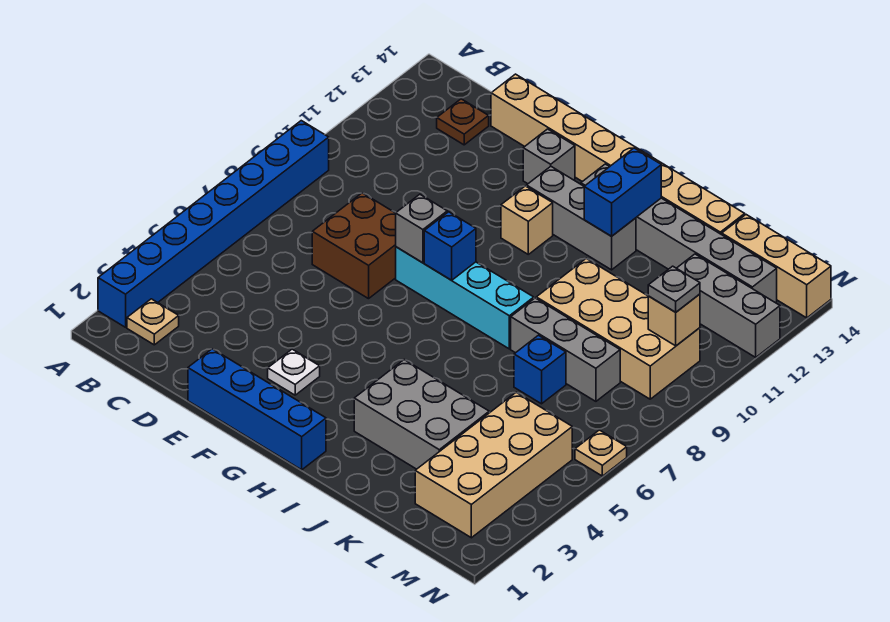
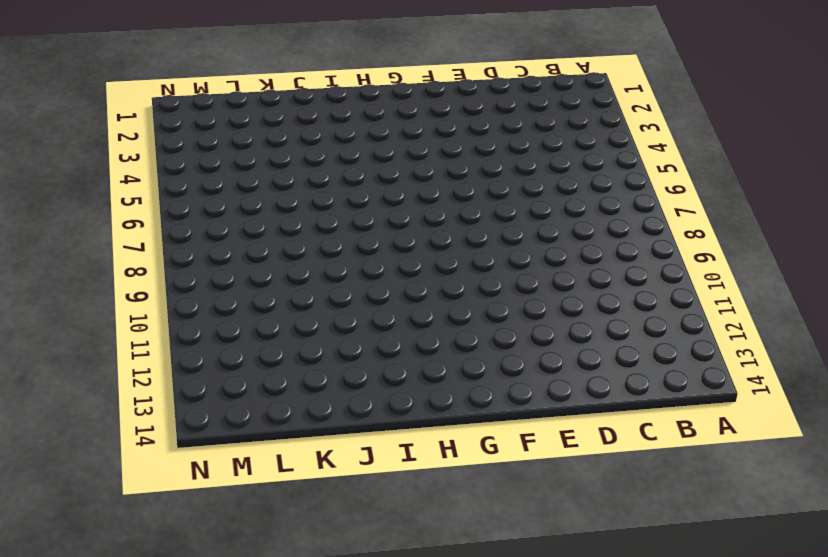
none -> blue 1x8 brick [98,121,329,327]
none -> tan 1x1 plate [127,299,179,345]
none -> brown 1x1 plate [437,99,489,145]

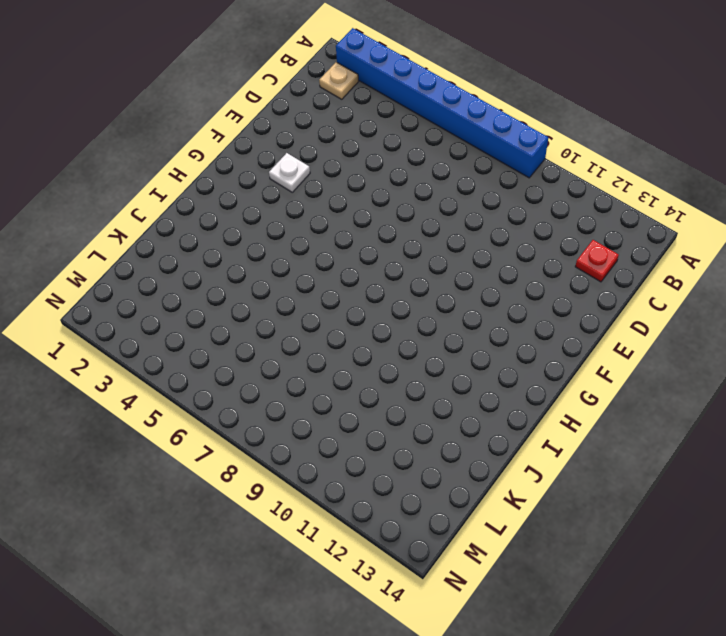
red 1x1 plate [575,240,619,282] -> brown 1x1 plate [437,99,489,145]
none -> brown 2x2 brick [312,193,396,299]
none -> tan 1x8 brick [491,74,745,235]
none -> blue 1x4 brick [188,349,326,470]

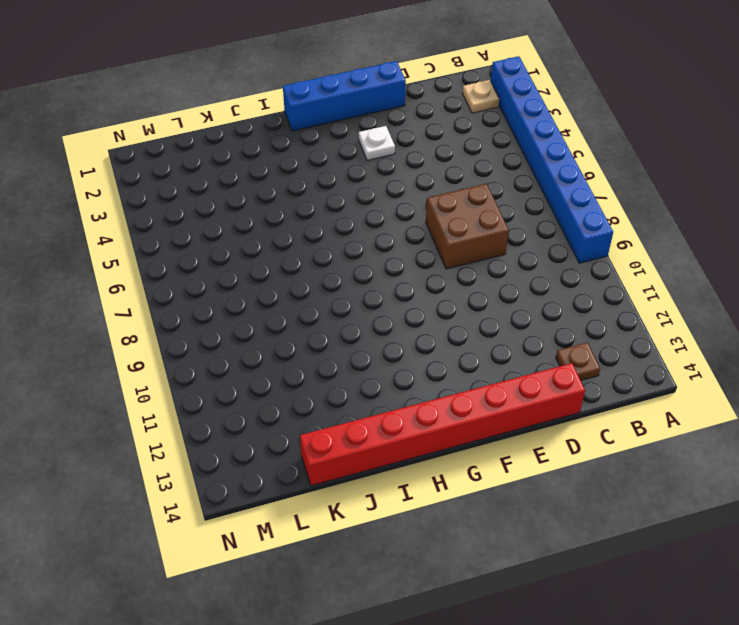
red 1x8 brick [300,363,585,486] -> tan 1x8 brick [491,74,745,235]
none -> cyan 1x4 brick [396,247,534,349]
none -> grey 1x1 brick [523,129,575,184]
none -> tan 1x1 brick [501,186,553,254]

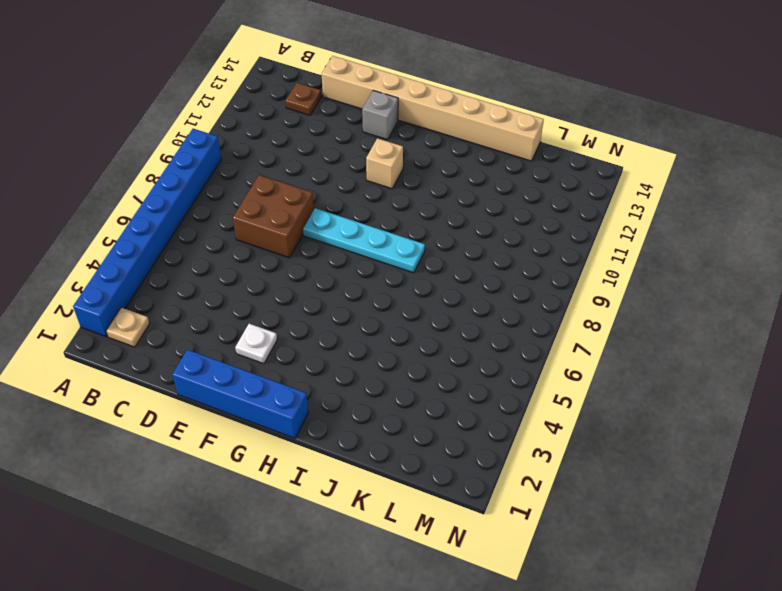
cyan 1x4 plate [303,208,425,273] -> cyan 1x4 brick [396,247,534,349]
none -> grey 1x3 brick [527,166,636,270]
none -> grey 1x6 brick [581,164,777,303]
none -> grey 2x3 brick [354,360,489,469]

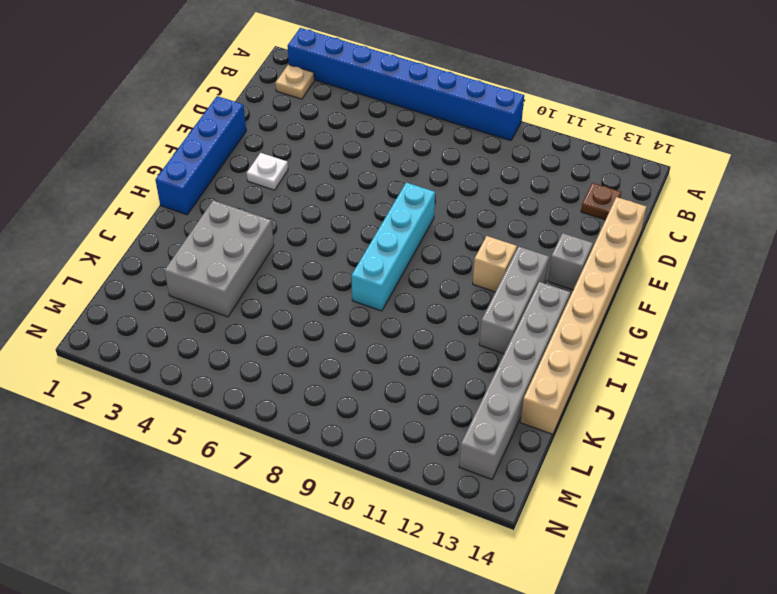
none -> brown 2x2 brick [312,193,396,299]
none -> grey 1x3 brick [511,298,620,401]
none -> tan 2x4 brick [536,259,700,399]

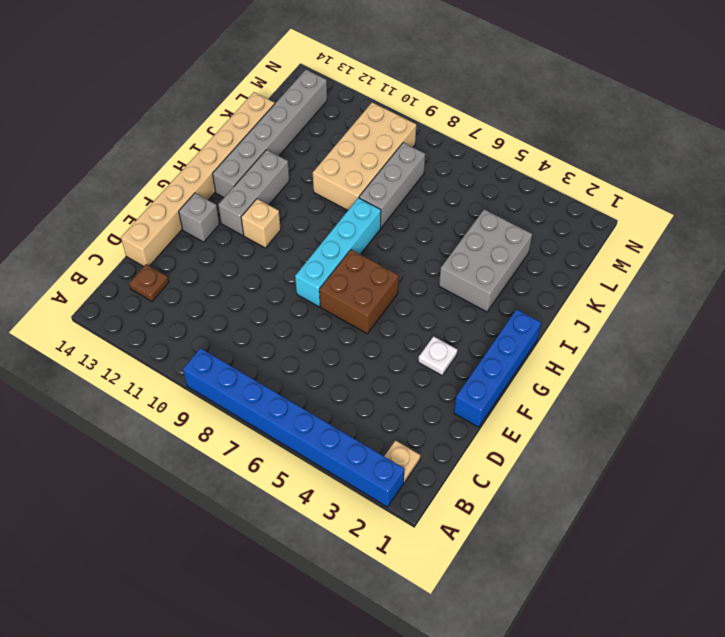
brown 2x2 brick [319,250,399,334] -> brown 2x2 brick moved to [312,193,396,299]
none -> blue 1x1 brick [514,335,566,404]
none -> tan 2x4 brick [415,392,572,538]
none -> grey 1x3 brick [677,254,780,357]

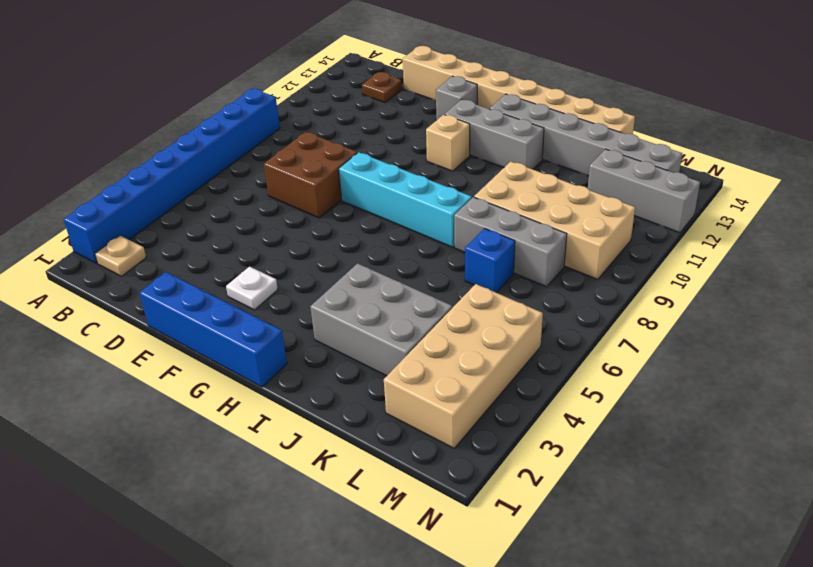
none -> tan 1x3 brick [722,215,831,318]
none -> tan 1x1 plate [575,430,627,476]
none -> grey 1x1 brick [396,194,447,263]

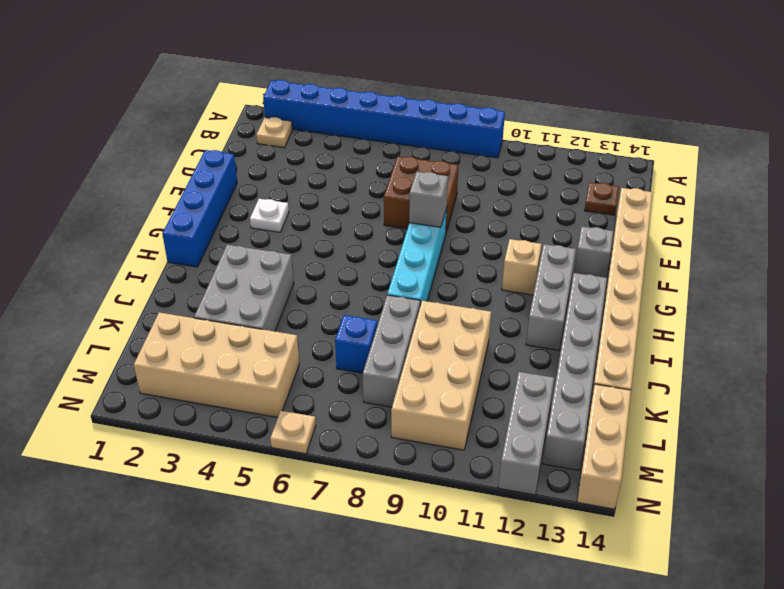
none -> blue 1x1 brick [424,212,476,280]
none -> blue 1x2 brick [584,148,661,236]
none -> tan 1x1 brick [648,294,700,346]

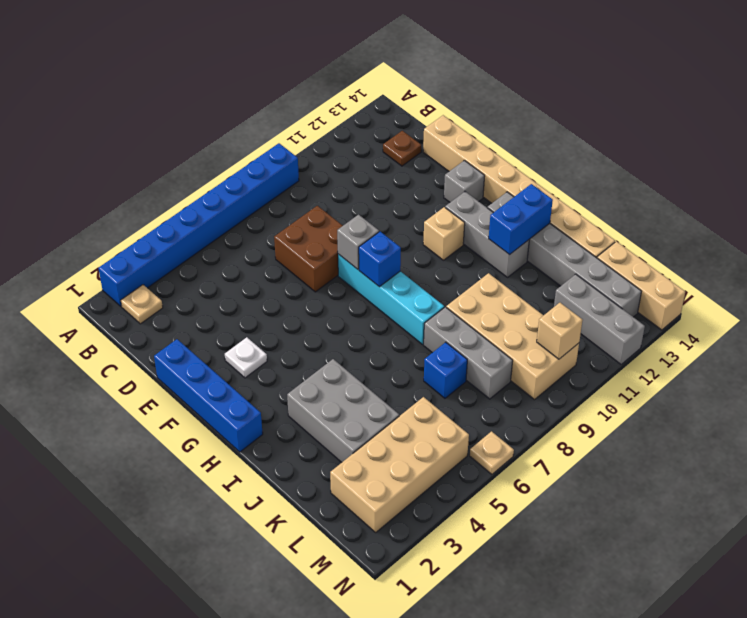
none -> grey 1x1 plate [648,266,700,312]

